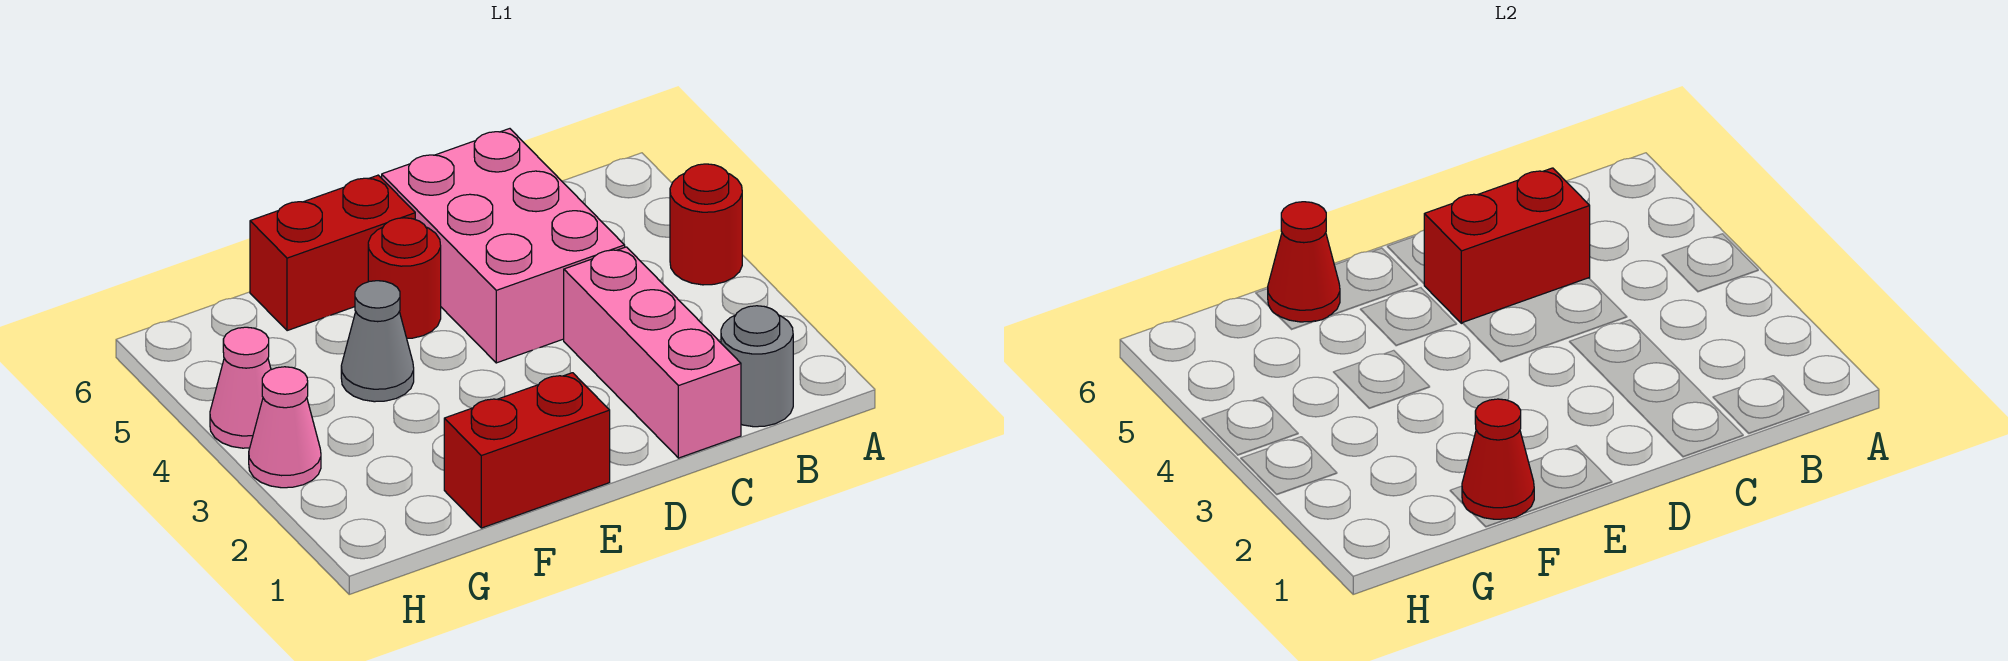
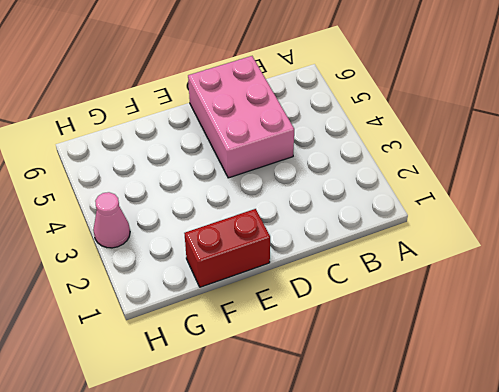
none -> red 1x1 round brick [670,164,742,285]
none -> grey 1x1 round brick [721,306,793,427]
none -> pink 1x3 brick [564,247,741,458]

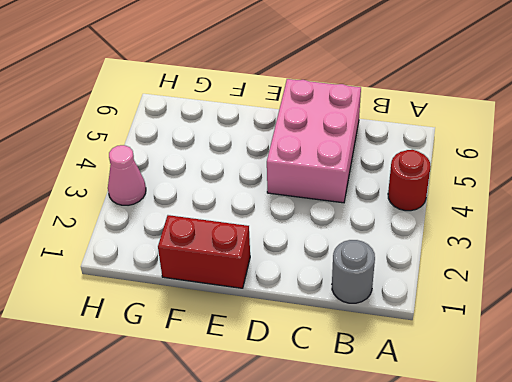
none -> pink 1x3 brick [564,247,741,458]
none -> red 1x1 round brick [368,218,441,338]
none -> red 1x2 brick [250,175,415,331]

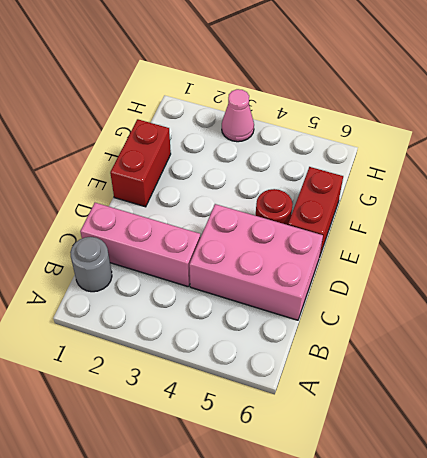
none -> red 1x1 round brick [670,164,742,285]
none -> grey 1x1 cone [341,281,414,402]
none -> pink 1x1 cone [210,327,271,448]

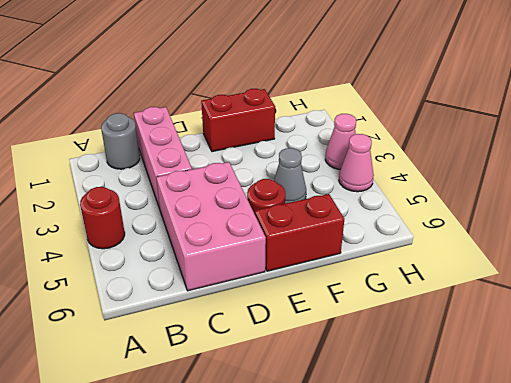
none -> red 1x2 brick [1424,168,1590,323]
none -> red 1x1 cone [1462,399,1534,519]
none -> red 1x1 cone [1268,202,1340,322]

